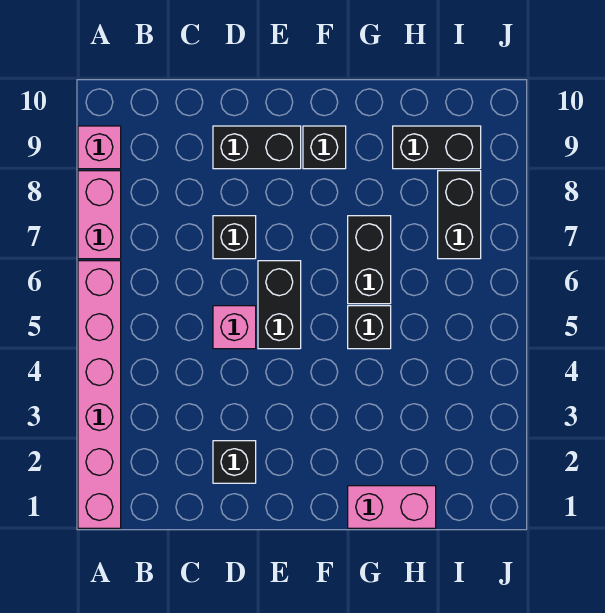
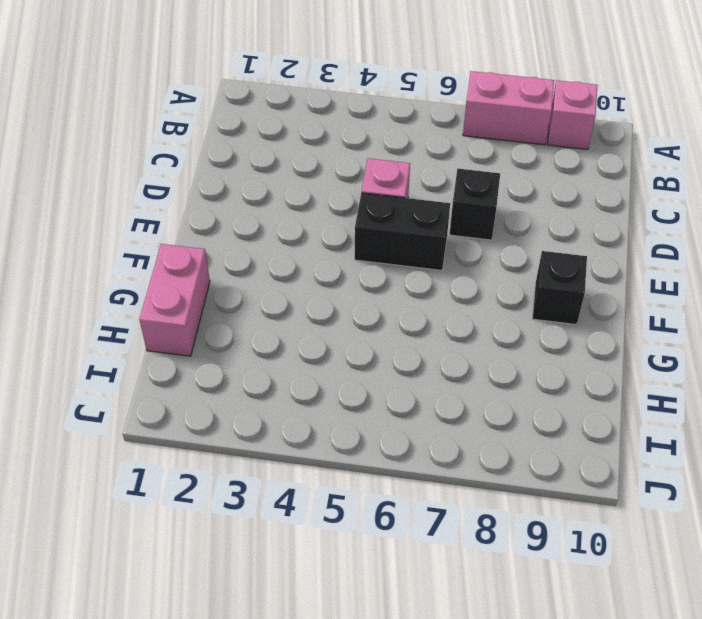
none -> pink 1x6 brick [78,261,121,528]
none -> black 1x1 brick [213,441,256,483]
none -> black 1x2 brick [213,126,301,169]

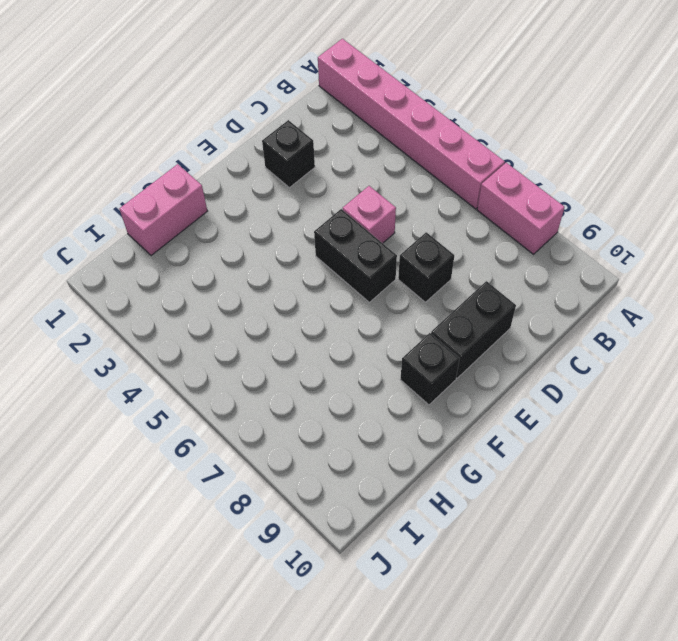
none -> pink 1x1 brick [78,126,121,169]
none -> black 1x1 brick [348,306,391,349]
none -> black 1x2 brick [348,216,391,304]

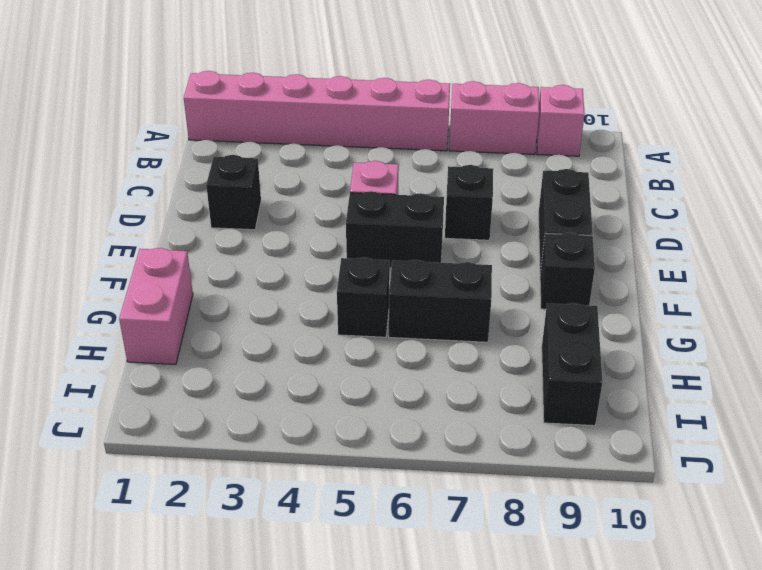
none -> black 1x2 brick [438,171,481,259]

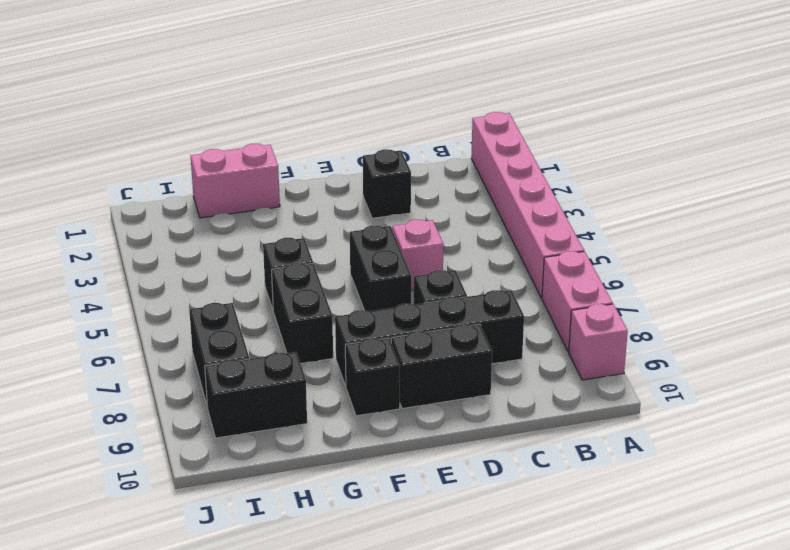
black 1x4 brick [335,290,524,386] -> none

